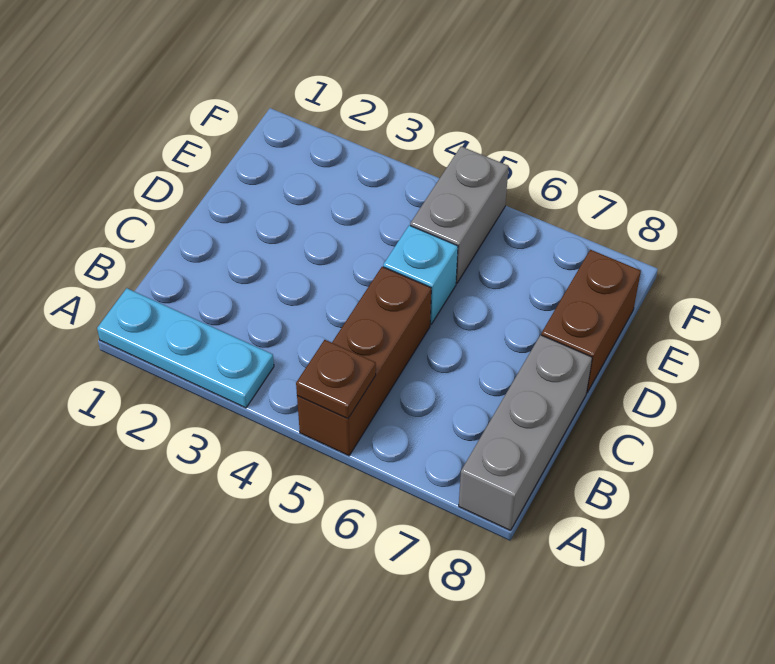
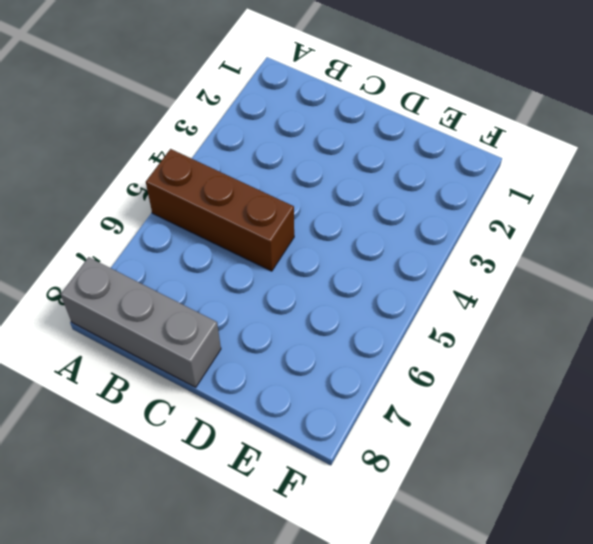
none -> cyan 1x3 plate [97,288,274,408]
none -> cyan 1x1 brick [383,225,458,324]

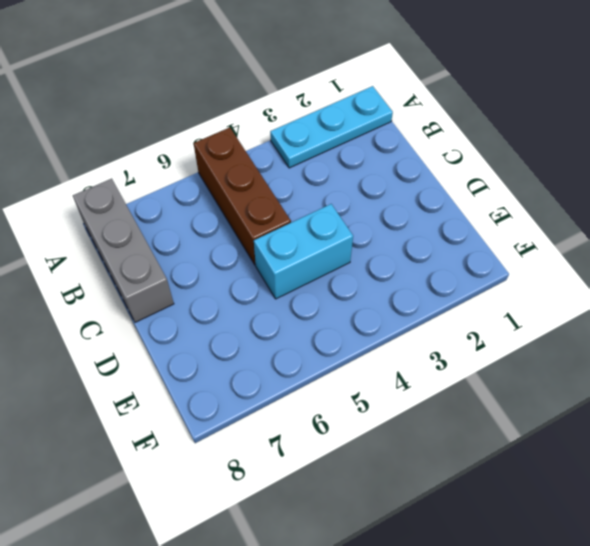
cyan 1x2 brick [254,204,353,299] -> cyan 1x1 brick [383,225,458,324]
none -> brown 1x2 brick [541,250,641,392]
none -> grey 1x2 brick [410,146,509,283]

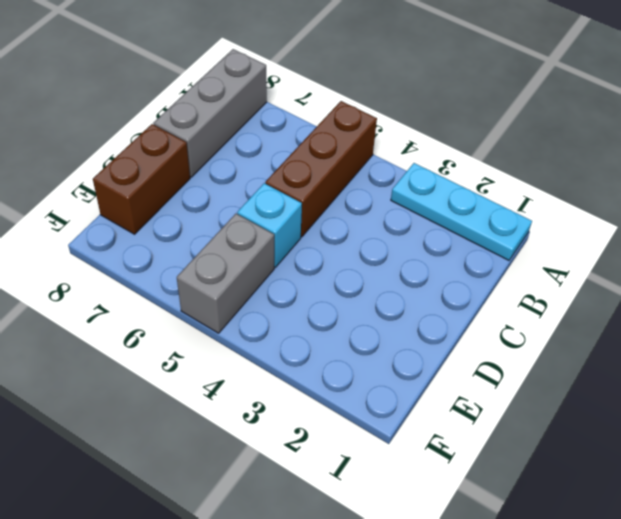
none -> brown 1x1 plate [296,340,376,419]

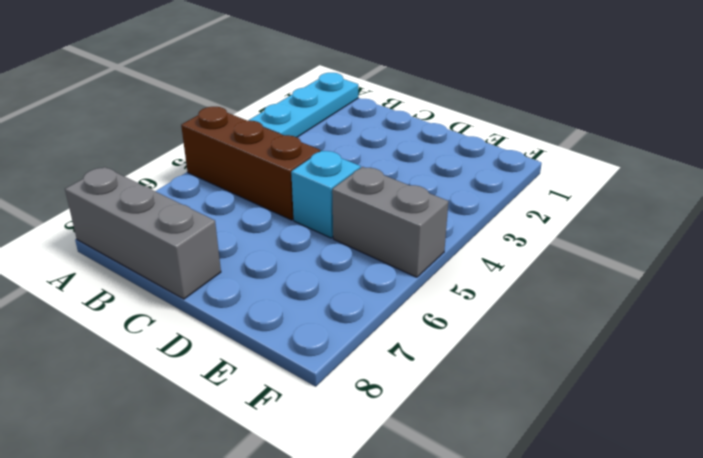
none -> brown 1x2 brick [541,250,641,392]
none -> brown 1x1 plate [296,340,376,419]

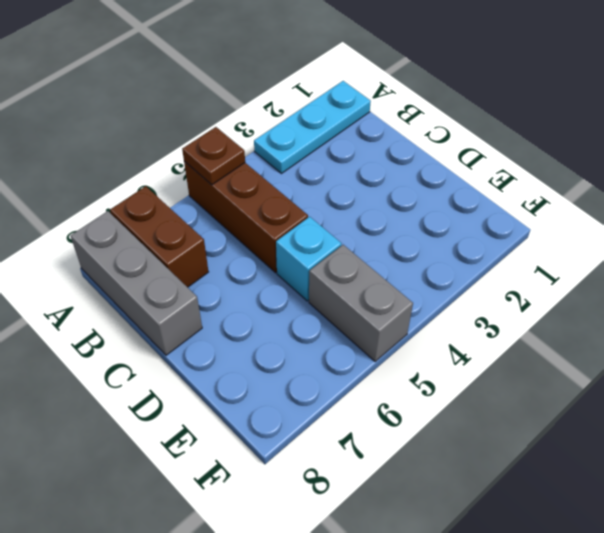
brown 1x2 brick [110,186,208,287] -> brown 1x2 brick moved to [541,250,641,392]

